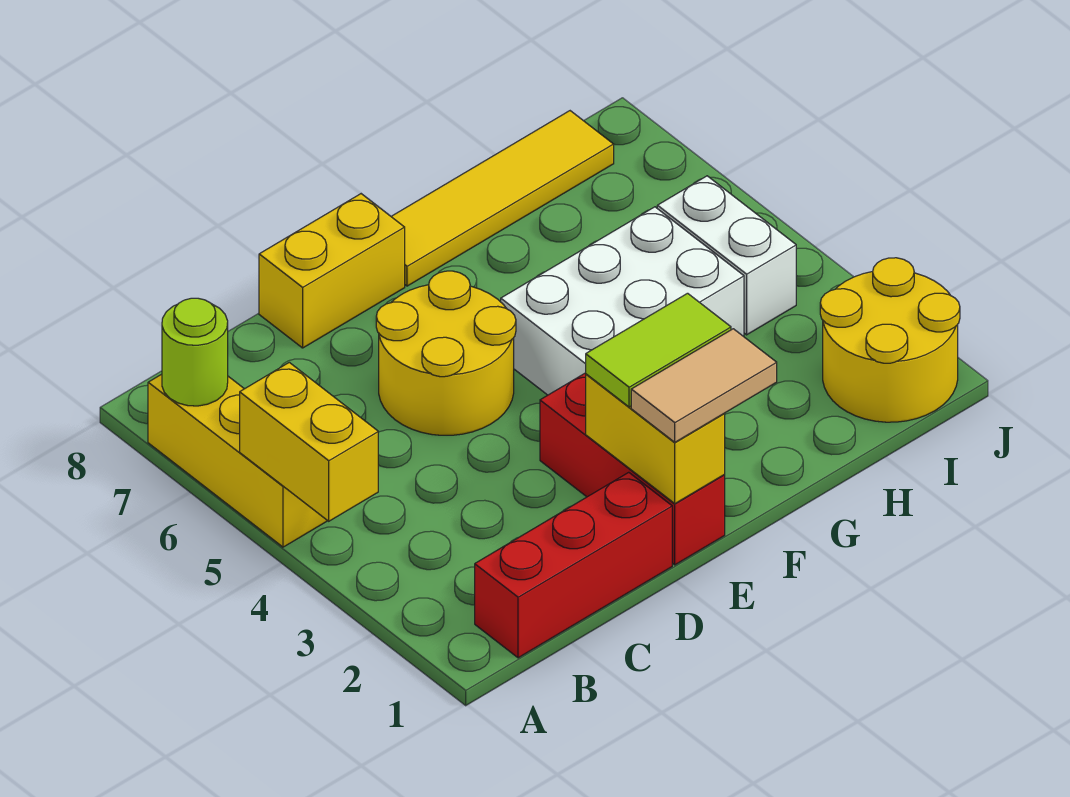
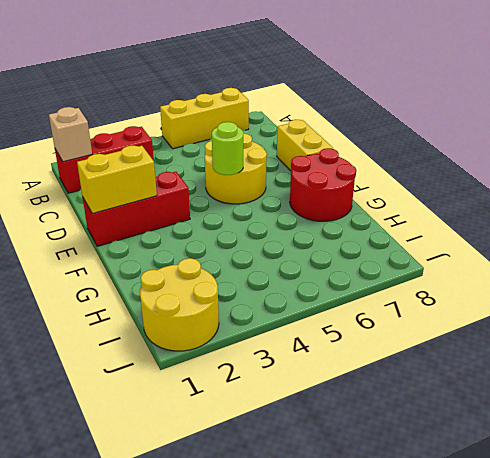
red 1x3 brick [55,126,154,193] -> red 1x3 brick turned to [475,472,672,658]
tan 1x1 brick [49,107,92,162] -> none
lime 1x1 round brick [212,122,243,175] -> lime 1x1 round brick moved to [162,298,228,406]
red 2x2 round brick [290,148,356,221] -> yellow 1x4 tile [391,111,614,286]
none -> white 2x3 brick [501,207,744,395]
none -> white 1x2 brick [657,176,796,335]
none -> yellow 1x2 brick [240,362,378,521]

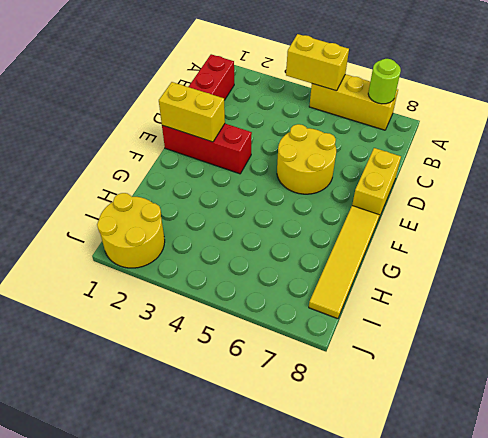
none -> white 2x3 brick [501,207,744,395]
none -> white 1x2 brick [657,176,796,335]
none -> tan 1x2 tile [631,329,777,442]

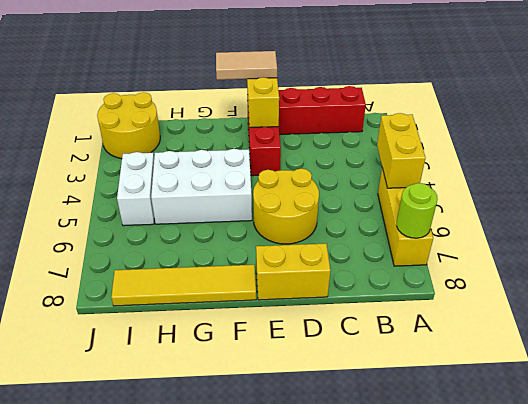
none -> lime 1x2 tile [586,293,731,407]

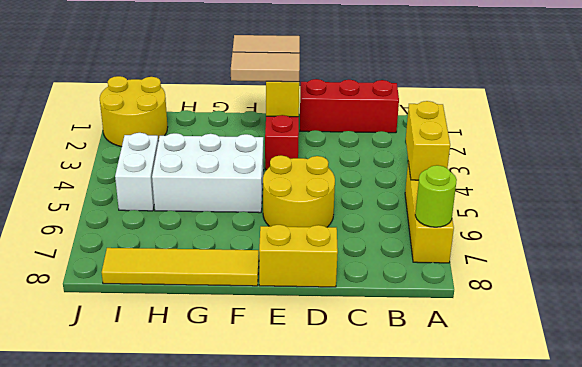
tan 1x2 tile [231,52,300,82] -> lime 1x2 tile [586,293,731,407]

